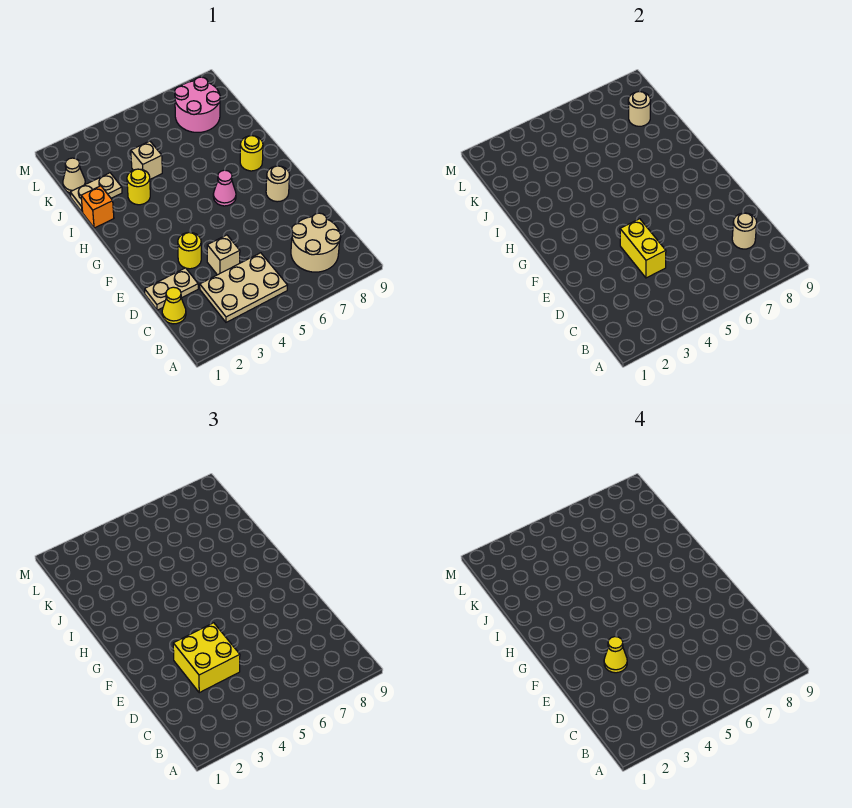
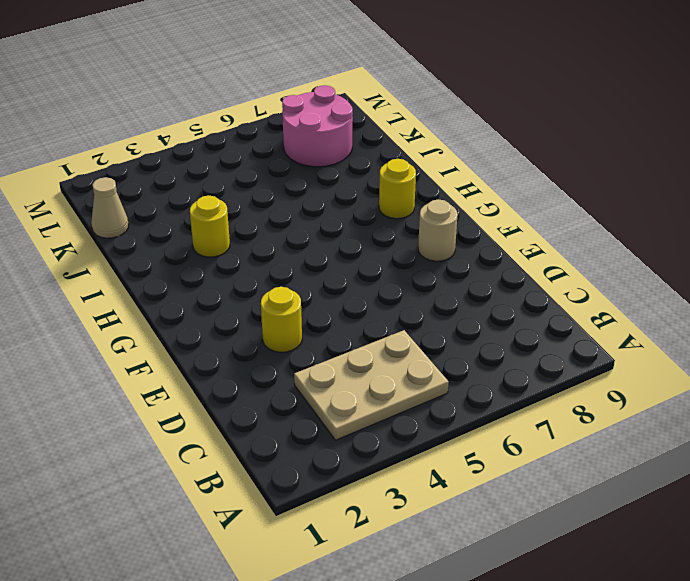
none -> tan 2x2 round brick [291,213,341,272]
none -> yellow 1x1 cone [162,287,186,324]
none -> tan 1x2 plate [145,268,198,310]

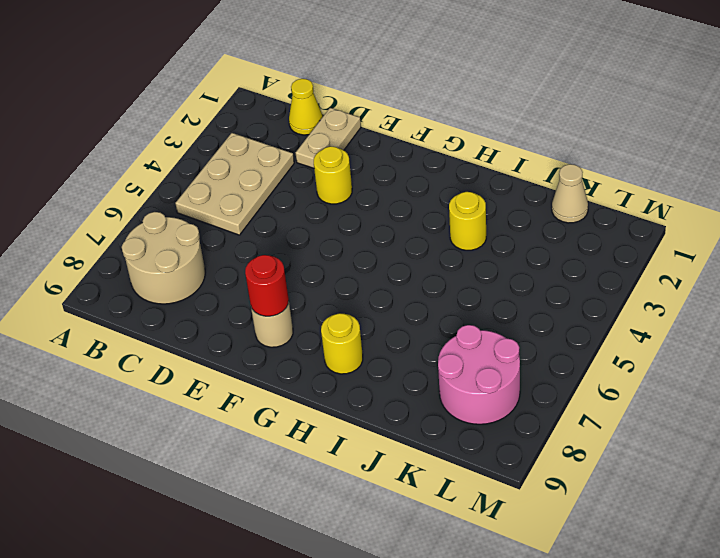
red 1x1 round brick [245,255,289,316] -> none
none -> tan 1x1 brick [207,235,240,275]
none -> pink 1x1 cone [213,170,236,206]
none -> orange 1x1 brick [81,186,114,228]

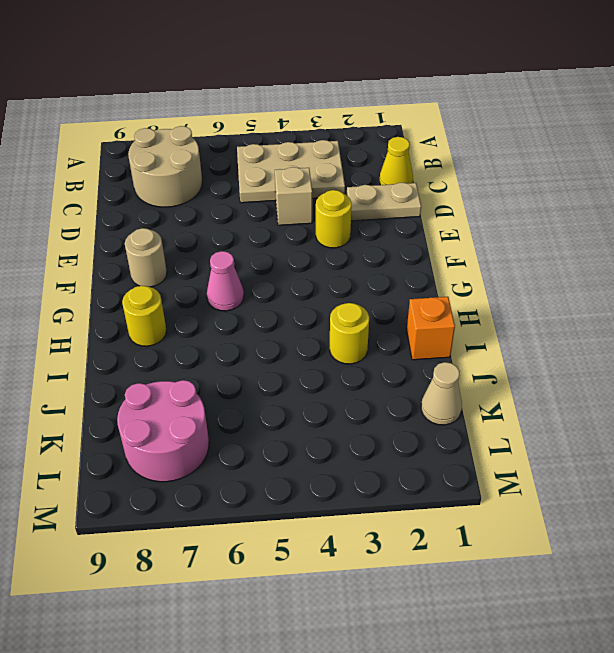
none -> tan 1x2 plate [70,173,122,212]
none -> tan 1x1 brick [131,141,162,179]
none -> tan 1x1 round brick [732,213,757,249]

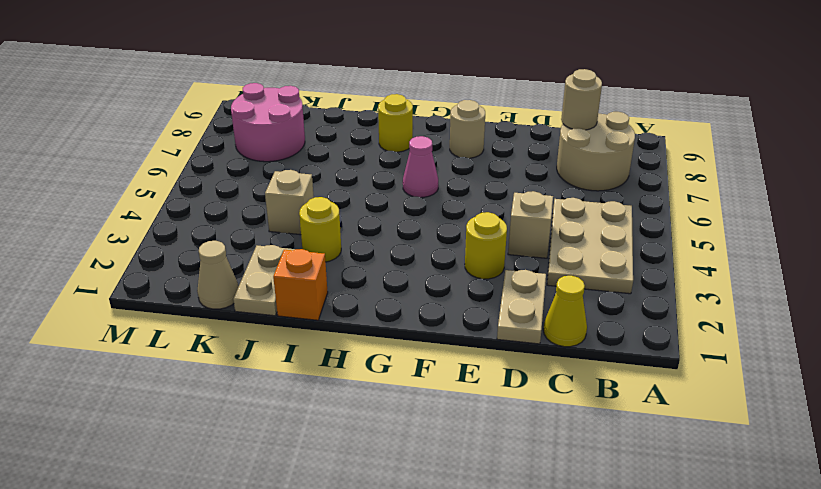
none -> yellow 1x2 brick [620,219,666,278]
none -> tan 1x1 round brick [628,91,650,126]
none -> yellow 2x2 brick [173,623,240,693]

